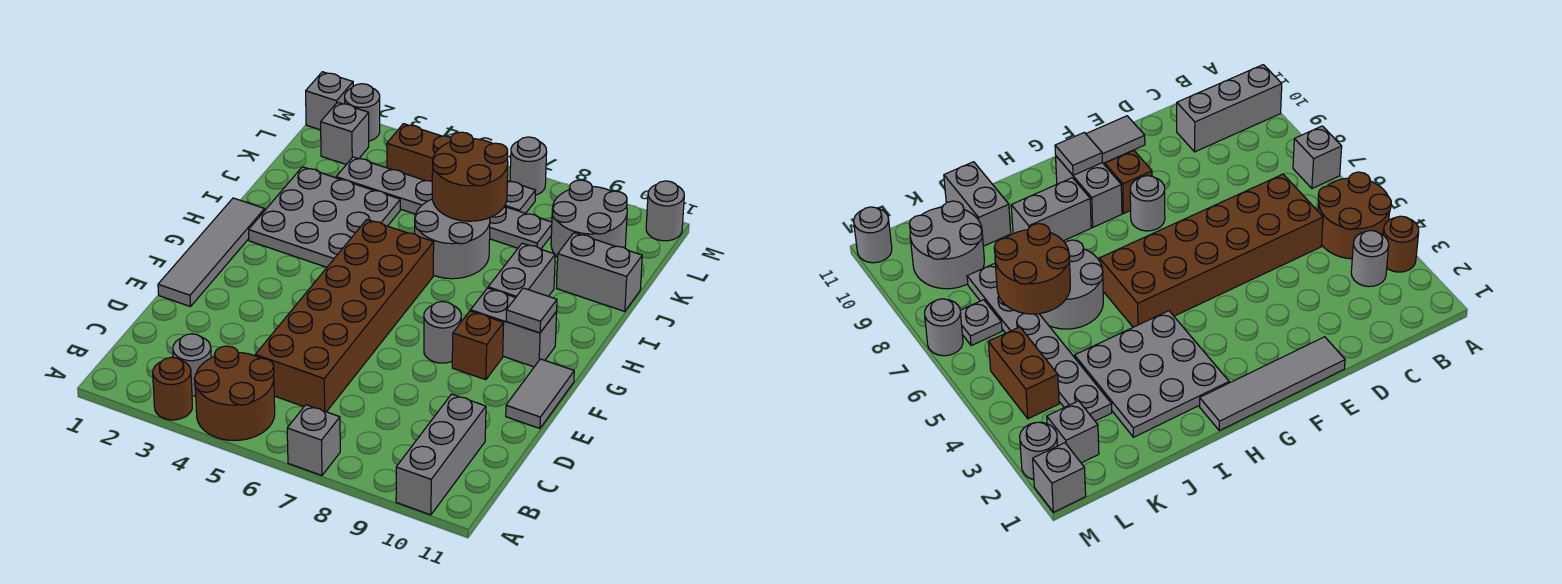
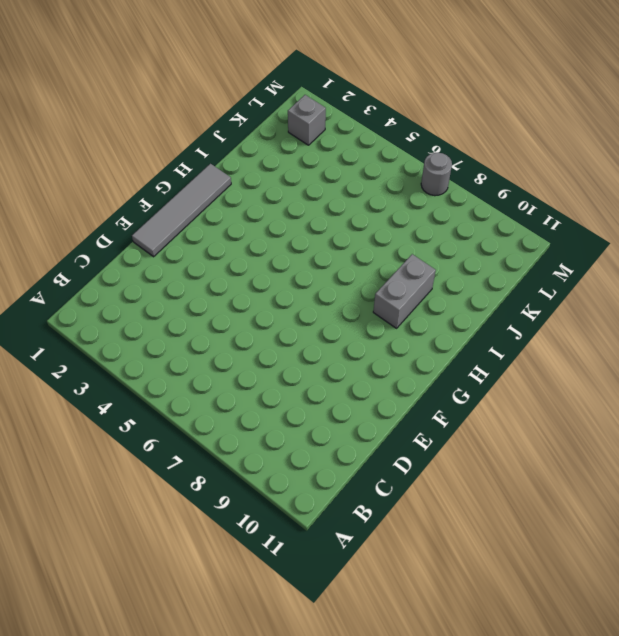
none -> brown 1x1 round brick [153,357,192,420]
none -> brown 2x2 round brick [194,346,275,441]
none -> grey 1x1 brick [287,405,340,475]

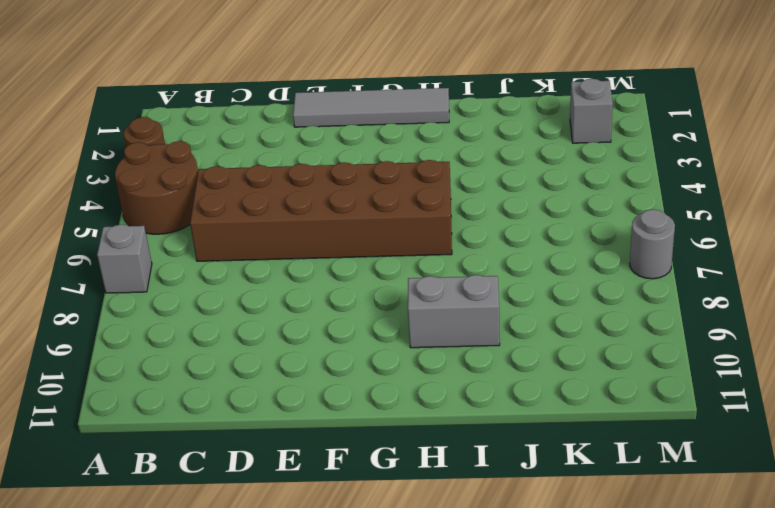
none -> grey 1x3 brick [396,394,486,515]
none -> grey 1x1 round brick [173,334,211,396]
none -> grey 1x2 tile [506,359,574,428]

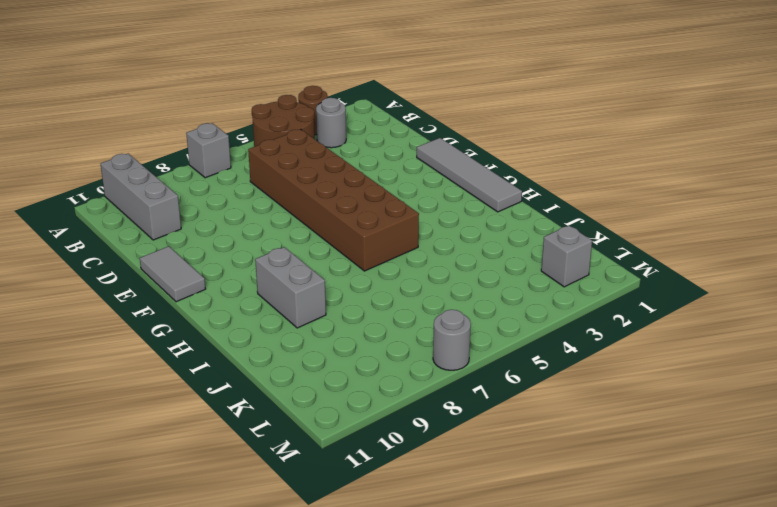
none -> grey 1x1 round brick [424,301,461,363]
none -> brown 1x1 brick [452,311,504,380]
none -> grey 1x2 brick [471,288,557,367]

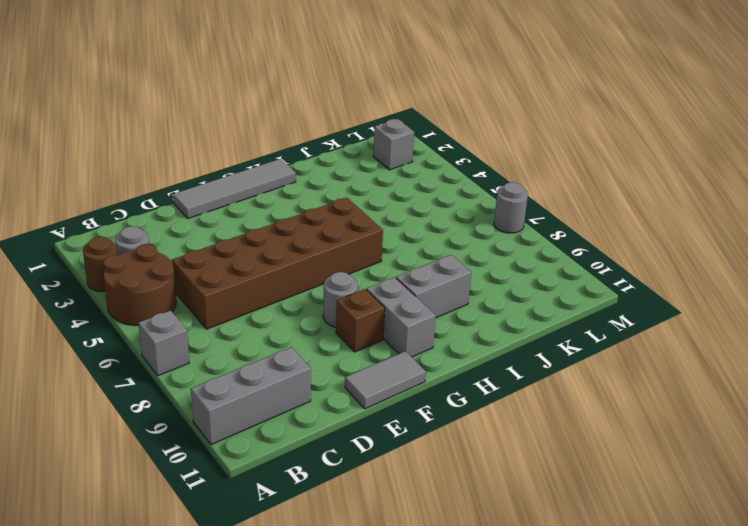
none -> grey 3x3 plate [249,167,400,267]
none -> grey 2x2 round brick [415,199,490,279]
none -> grey 1x2 brick [557,233,642,311]

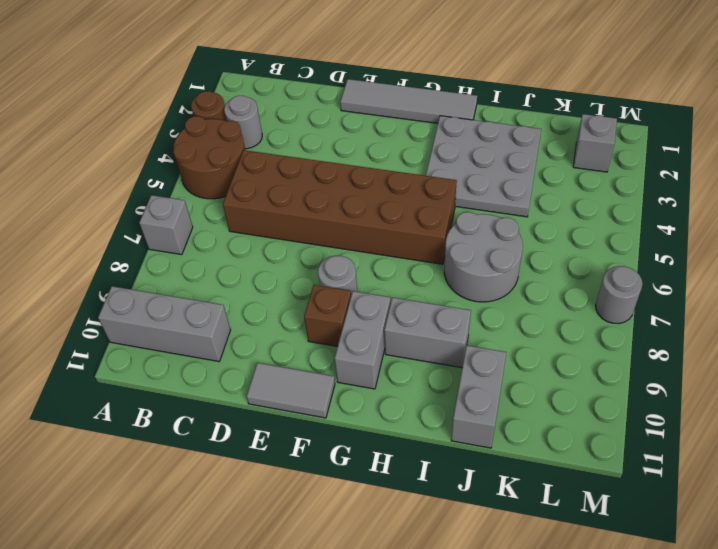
none -> grey 1x6 plate [336,157,552,249]
none -> grey 2x2 round brick [551,180,627,258]
none -> brown 1x2 brick [387,124,451,181]

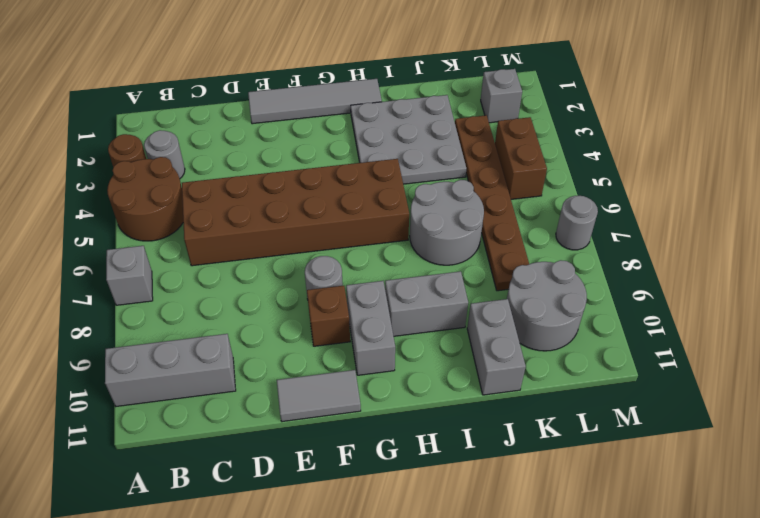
brown 1x6 plate [455,115,529,291] -> grey 1x6 plate [336,157,552,249]
none -> grey 1x1 plate [505,181,536,213]
none -> grey 1x1 brick [306,72,353,130]
none -> grey 1x1 round brick [345,84,380,141]

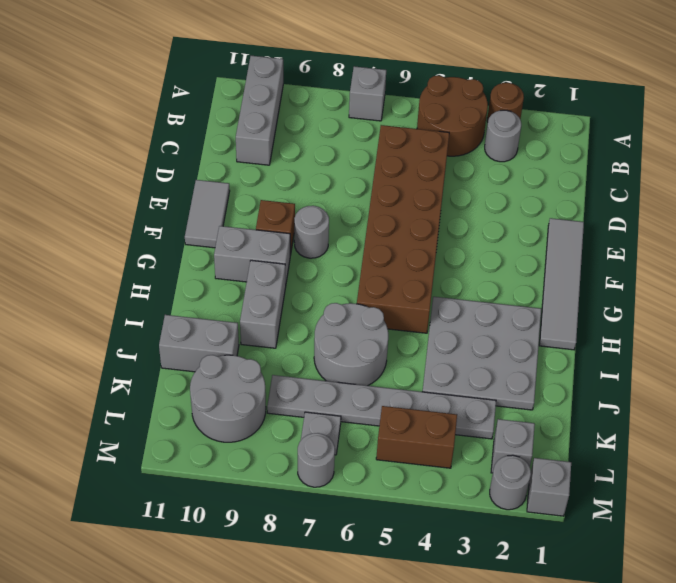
none -> grey 1x1 round brick [646,181,684,241]
none -> grey 1x1 tile [506,288,557,333]
none -> brown 2x2 round brick [432,132,508,221]

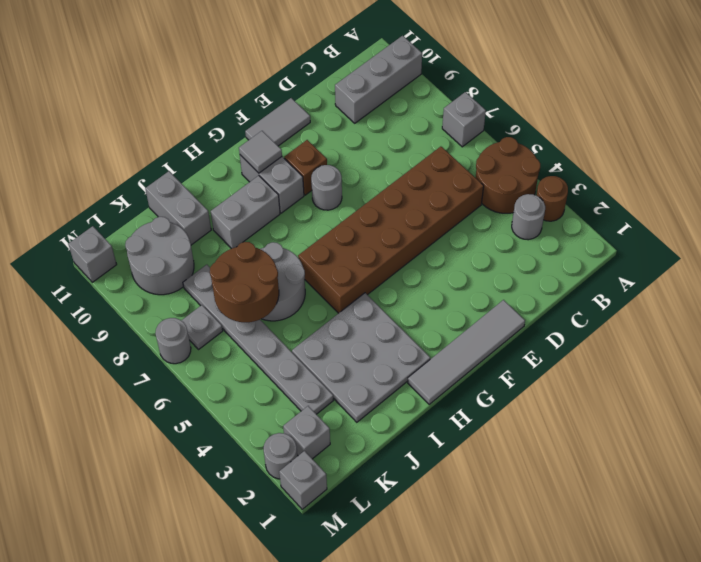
grey 1x1 brick [68,226,117,282] -> grey 1x1 round brick [646,181,684,241]
none -> brown 1x2 brick [387,124,451,181]

